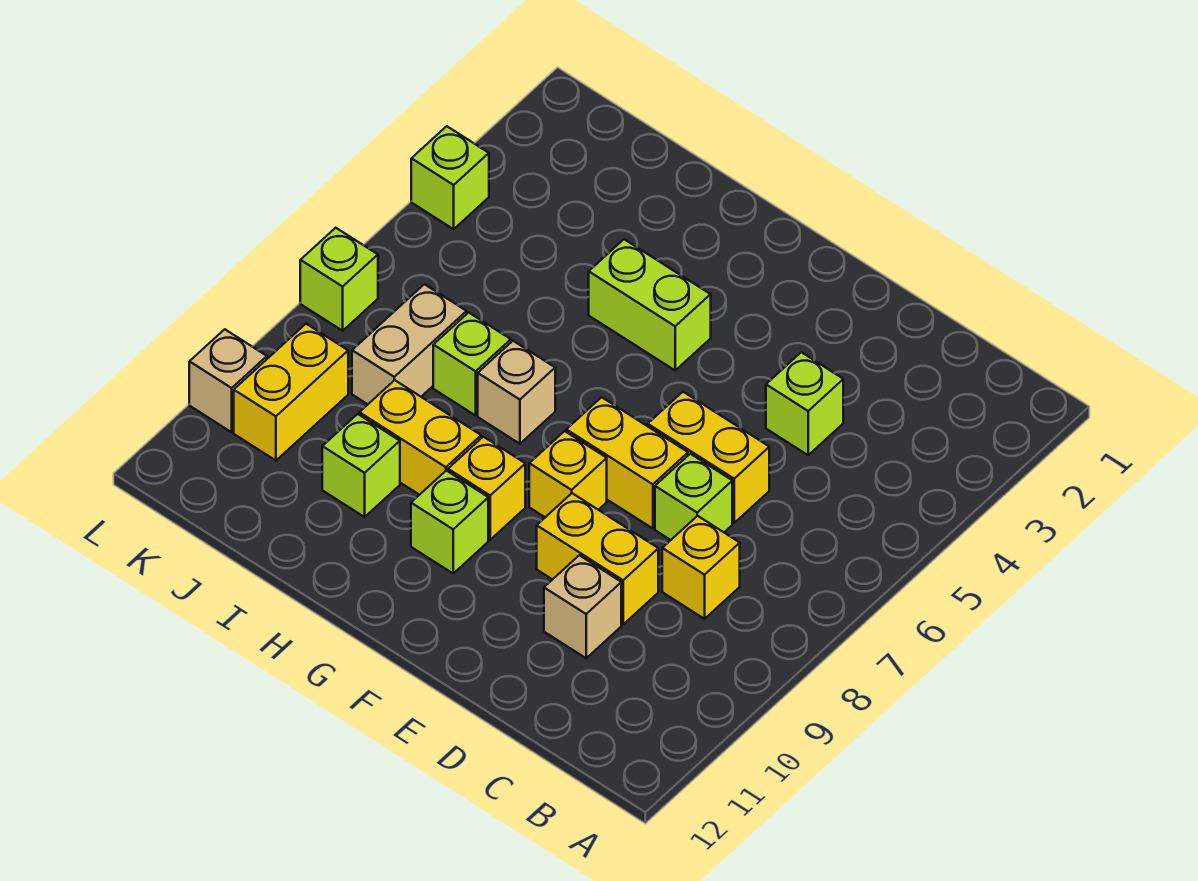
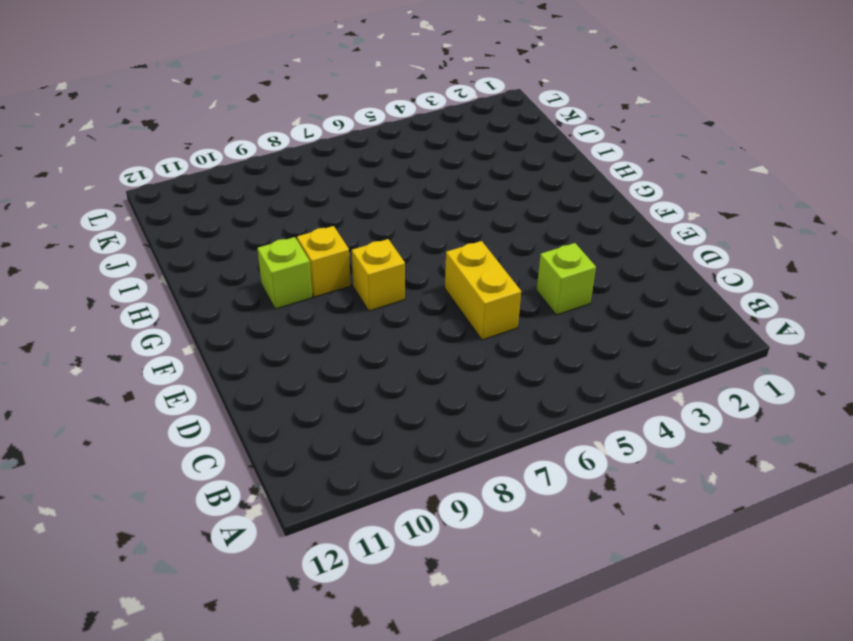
none -> yellow 1x1 brick [662,516,740,619]
none -> lime 1x1 brick [655,454,732,540]
none -> yellow 1x2 brick [537,493,658,624]

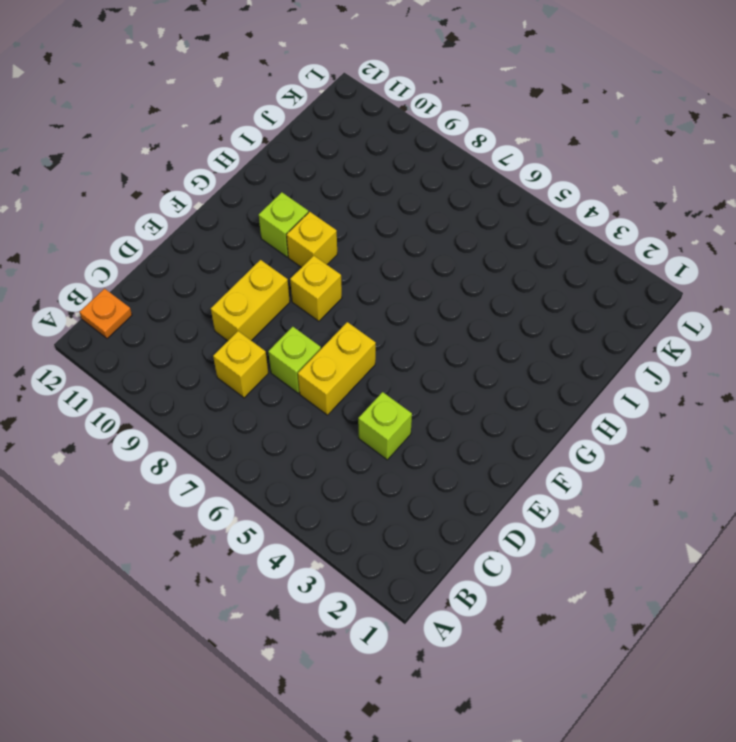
orange 1x1 plate [80,289,132,339] -> none
none -> tan 1x1 brick [544,555,621,658]
none -> yellow 1x2 brick [566,397,688,528]
none -> lime 1x2 brick [589,239,711,370]

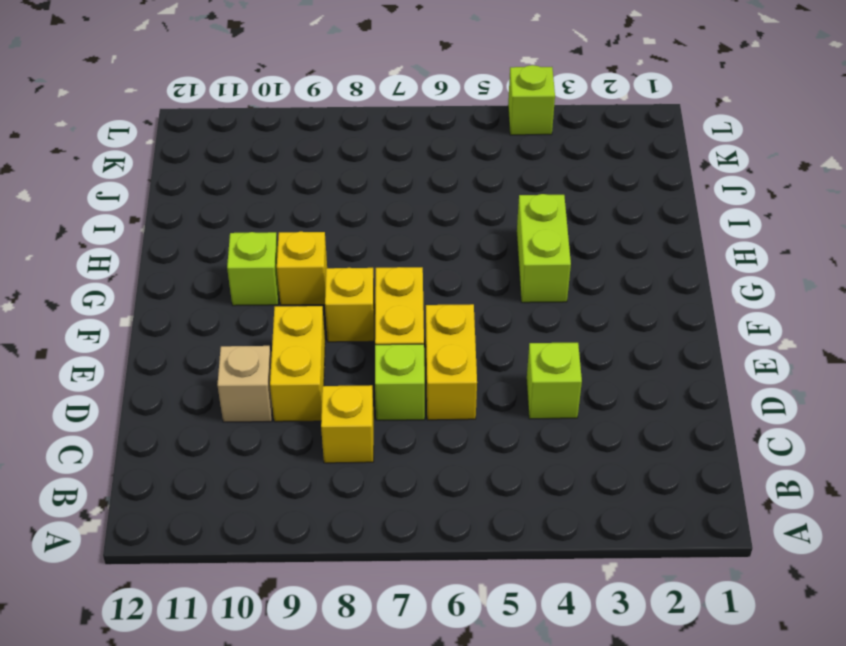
none -> tan 1x1 brick [478,341,555,444]
none -> yellow 1x2 brick [359,380,481,495]
none -> lime 1x1 brick [433,312,511,415]

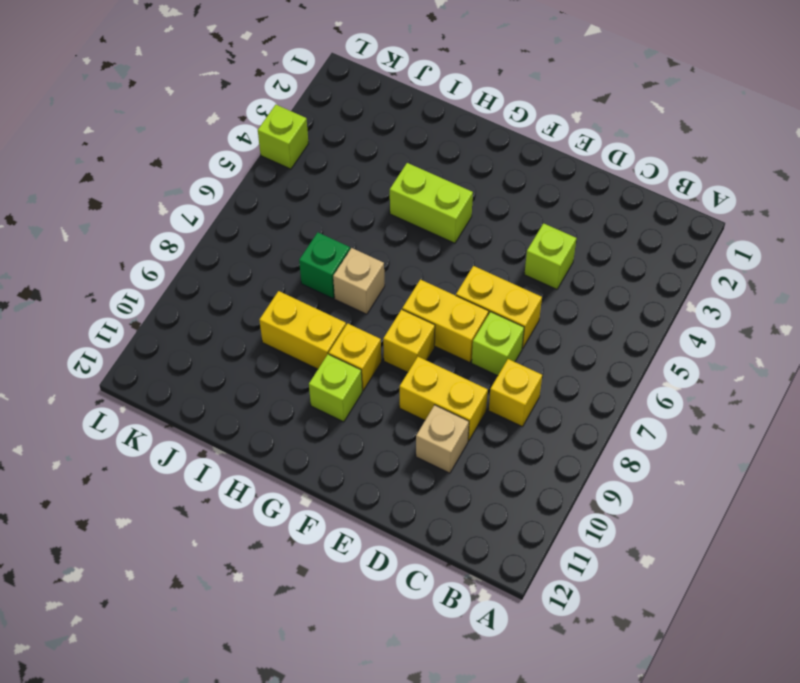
green 1x1 brick [299,232,350,298] -> lime 1x1 brick [433,312,511,415]
none -> lime 1x1 brick [322,414,400,517]
none -> tan 1x2 brick [352,284,467,404]
none -> yellow 1x2 brick [234,324,348,460]

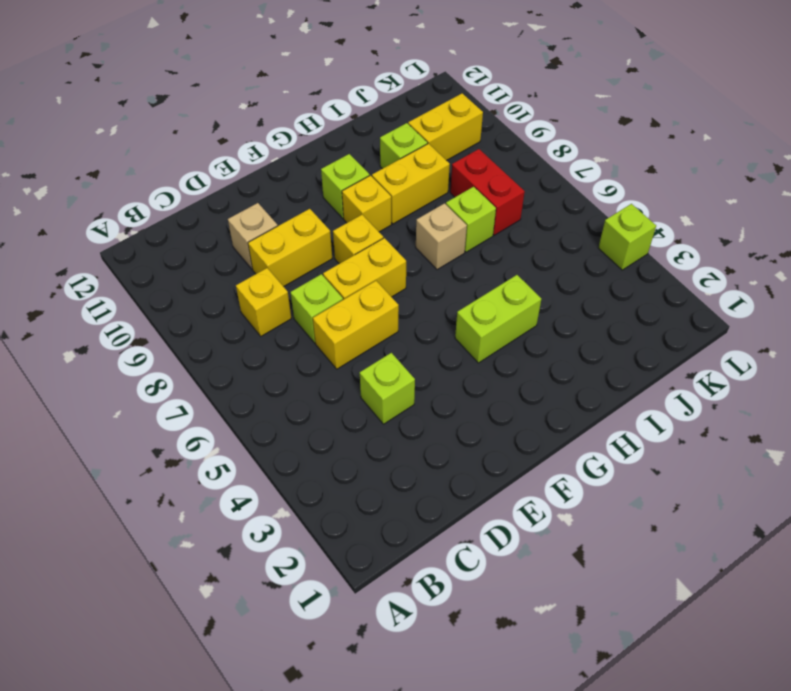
red 1x2 brick [450,149,525,235] -> tan 1x2 brick [352,284,467,404]
yellow 1x2 brick [408,93,483,161] -> yellow 1x2 brick turned to [234,324,348,460]
none -> lime 1x1 brick [300,228,378,331]
none -> tan 1x1 brick [189,329,267,432]

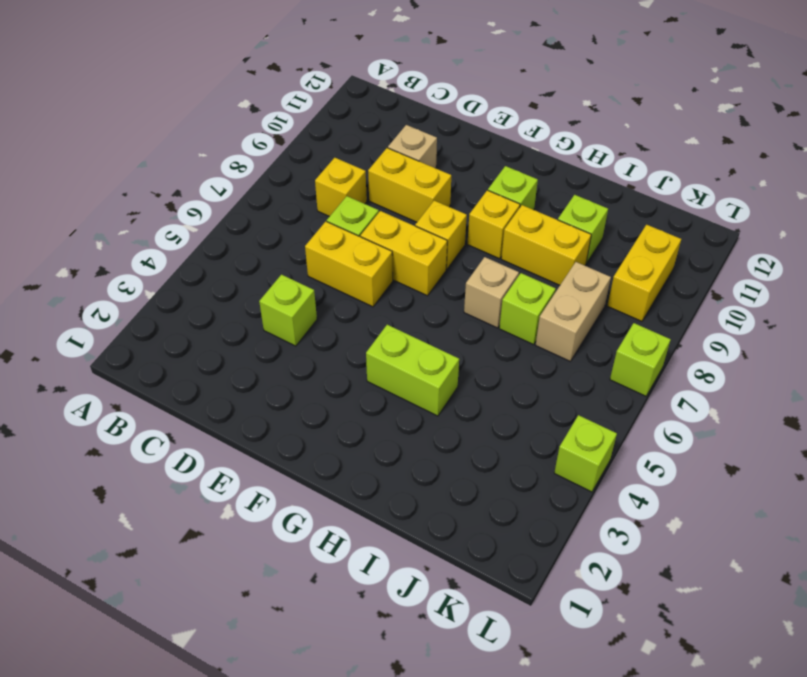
none -> tan 1x1 brick [189,329,267,432]

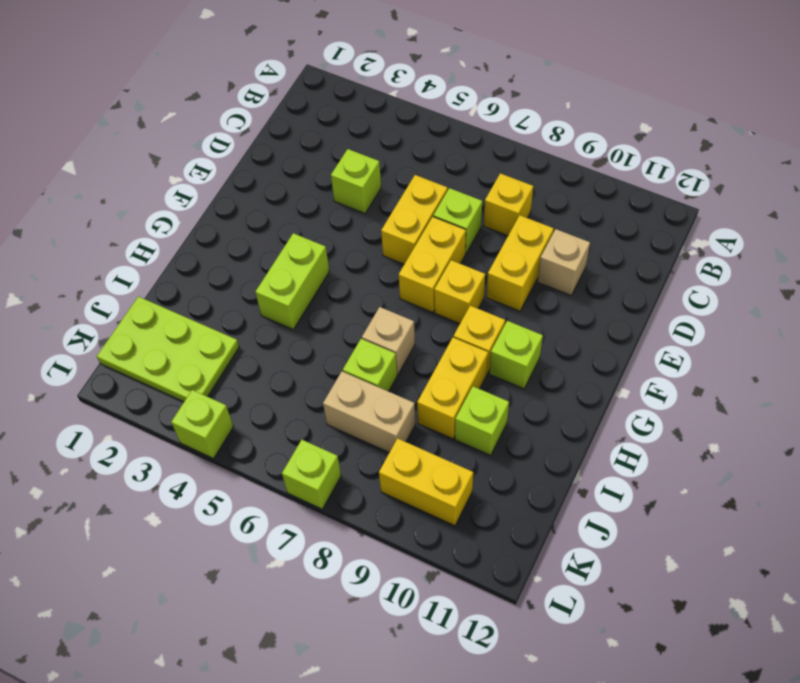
lime 2x3 plate [97,297,239,402] -> none
none -> tan 1x1 brick [189,329,267,432]

